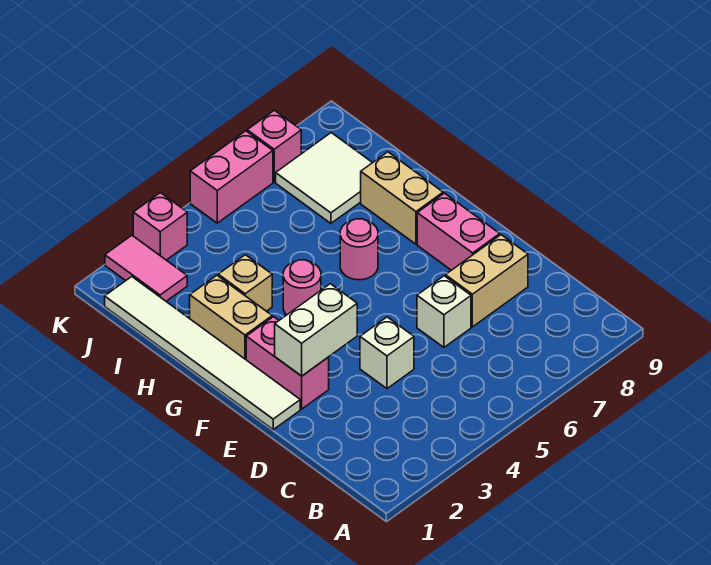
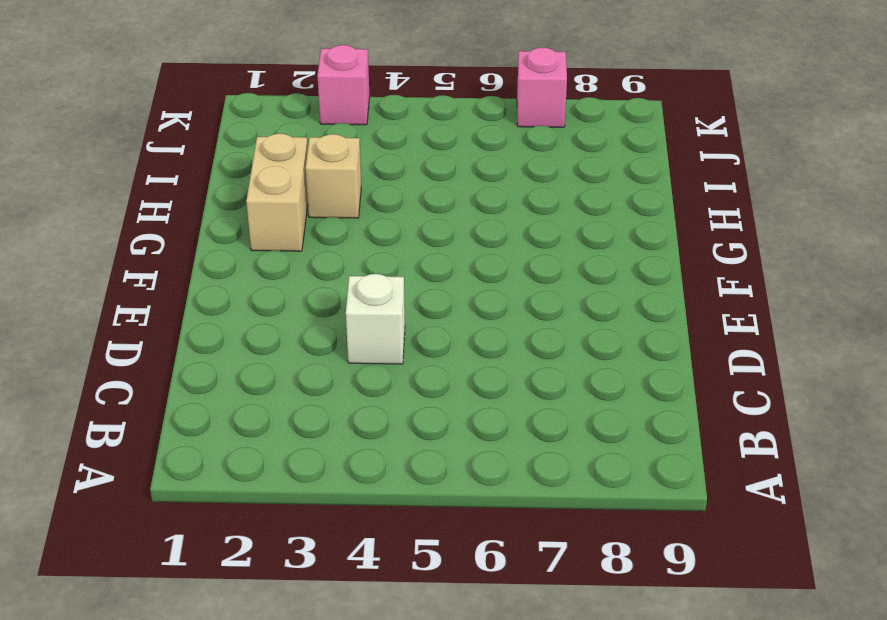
none -> white 1x1 brick [417,276,471,347]
none -> tan 1x2 brick [446,235,528,327]
none -> white 1x6 tile [105,277,300,430]

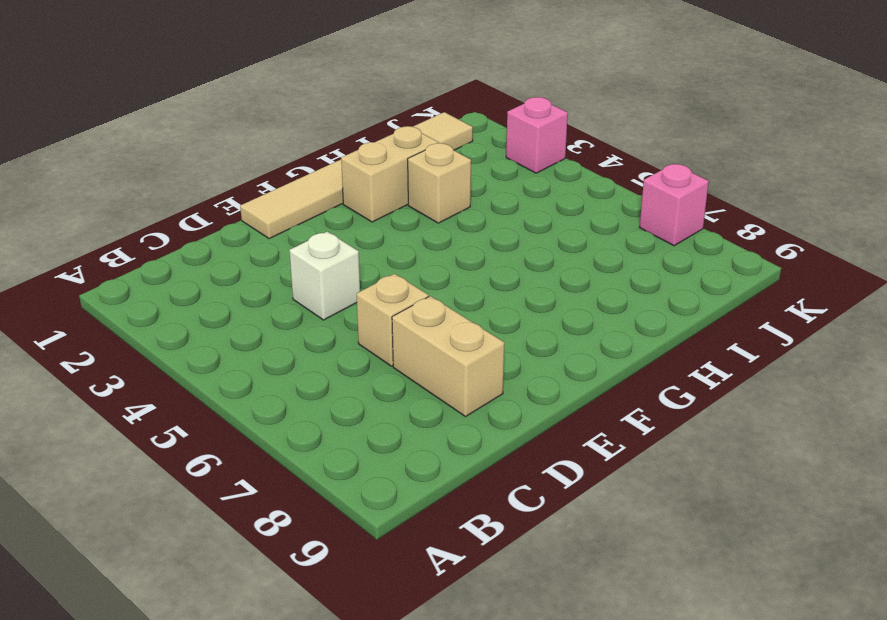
tan 1x1 brick [357,274,429,366] -> white 1x1 brick [417,276,471,347]
tan 1x6 tile [240,112,473,239] -> white 1x6 tile [105,277,300,430]
none -> pink 1x2 brick [246,317,329,409]
none -> pink 1x2 brick [417,193,500,270]
none -> pink 1x1 round brick [283,260,321,315]

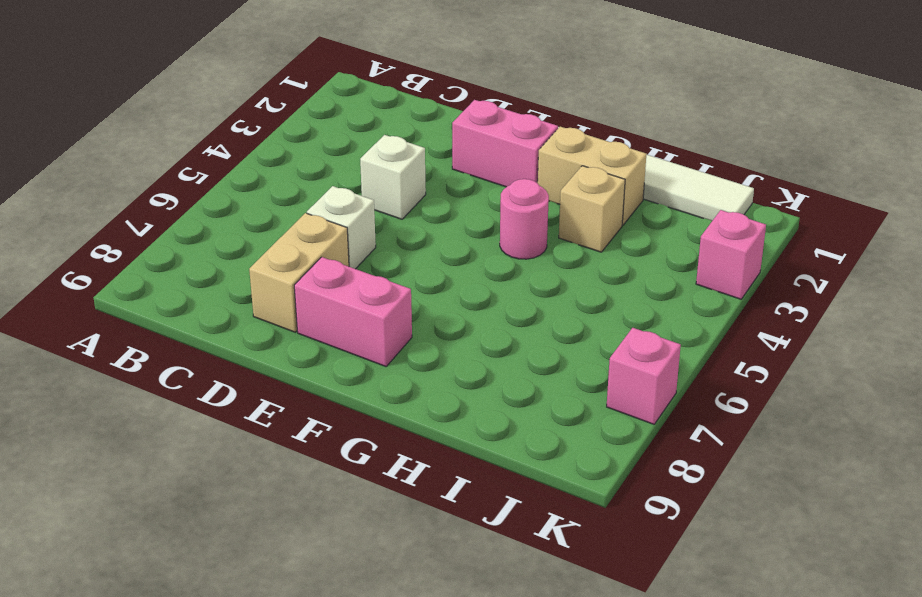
none -> pink 1x1 round brick [340,219,378,280]
none -> tan 1x2 brick [361,152,443,244]
none -> white 2x2 tile [276,133,372,223]

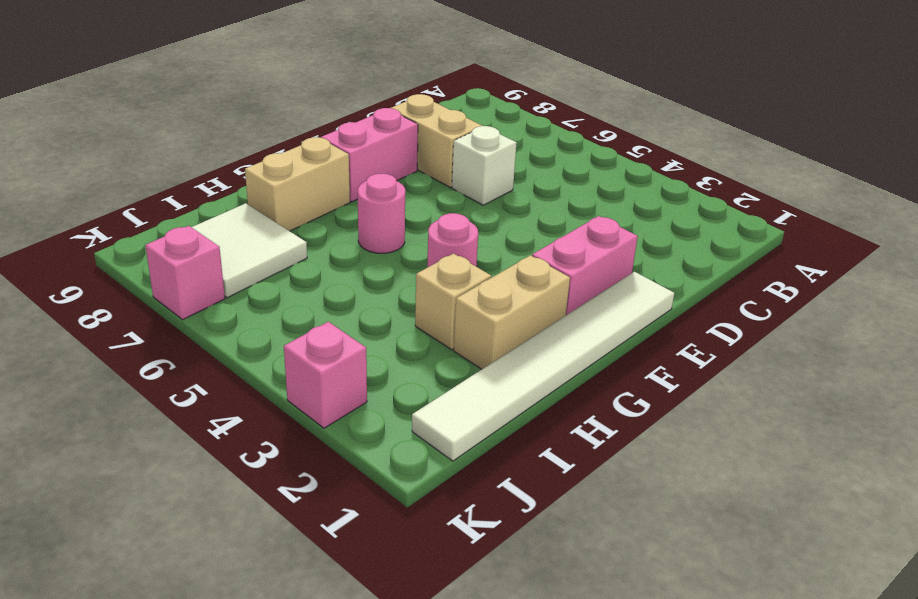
none -> white 1x1 brick [360,317,414,389]
none -> pink 1x2 tile [105,235,187,301]
none -> pink 1x2 brick [190,131,273,223]

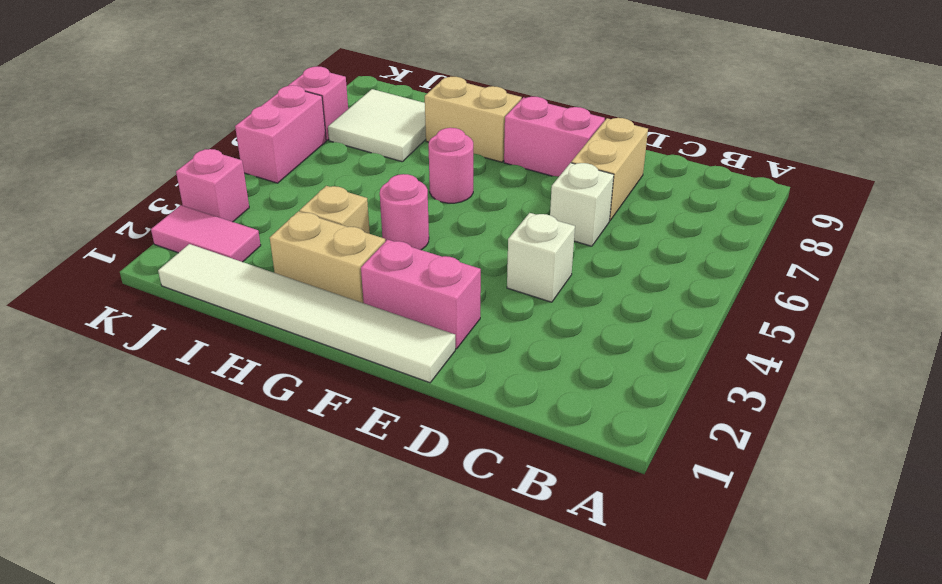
none -> white 1x2 brick [275,284,357,376]

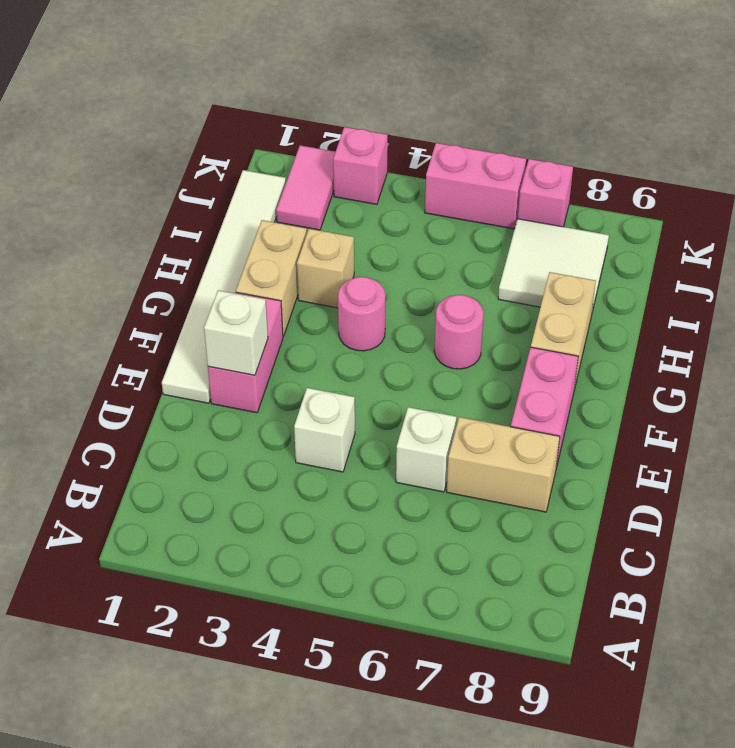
white 1x1 brick [204,290,268,375] -> white 1x2 brick [275,284,357,376]

